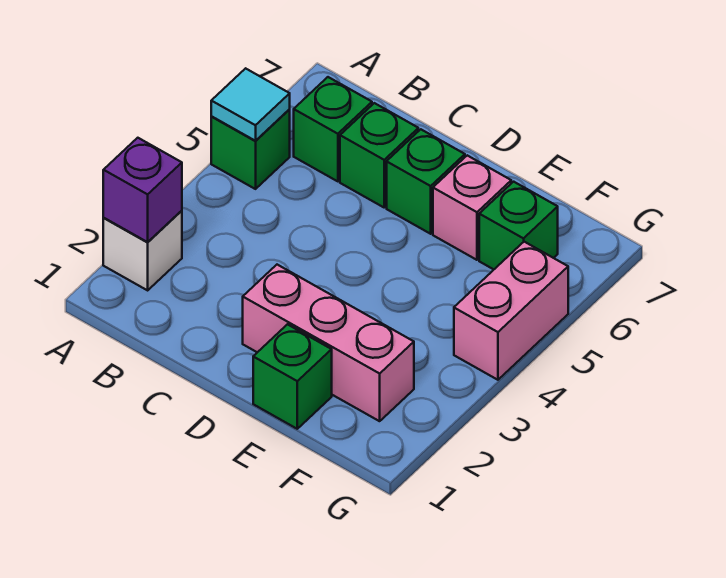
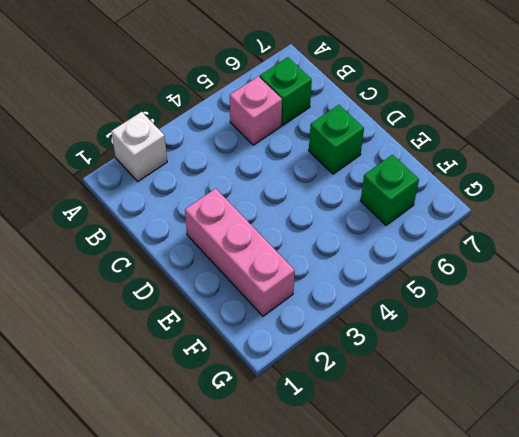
pink 1x1 brick [230,76,282,145] -> pink 1x1 brick moved to [433,155,511,260]
none -> green 1x1 brick [211,110,290,189]
none -> green 1x1 brick [340,103,418,207]
none -> green 1x1 brick [253,324,332,429]

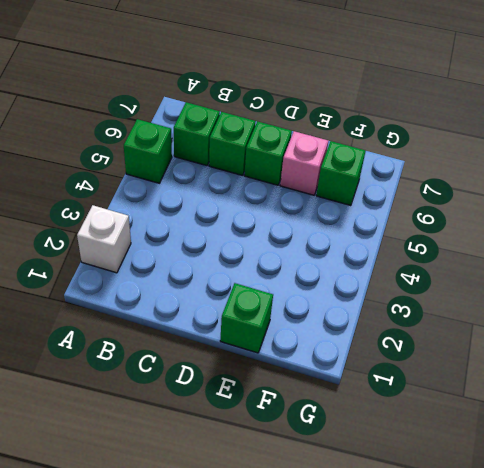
none -> pink 1x3 brick [243,265,414,421]
none -> pink 1x2 brick [454,242,568,380]
none -> purple 1x1 brick [103,138,182,242]

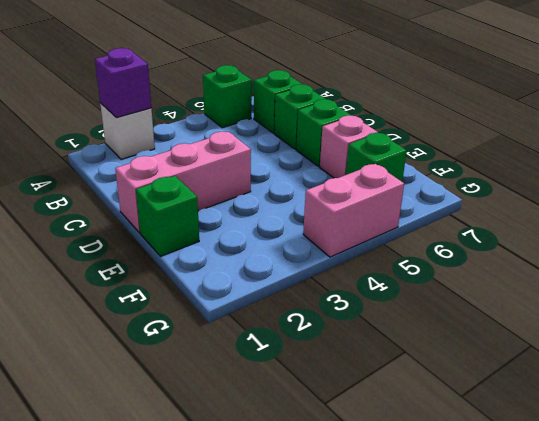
pink 1x3 brick [115,132,251,233] -> pink 1x3 brick turned to [243,265,414,421]
none -> cyan 1x1 tile [211,68,290,141]

